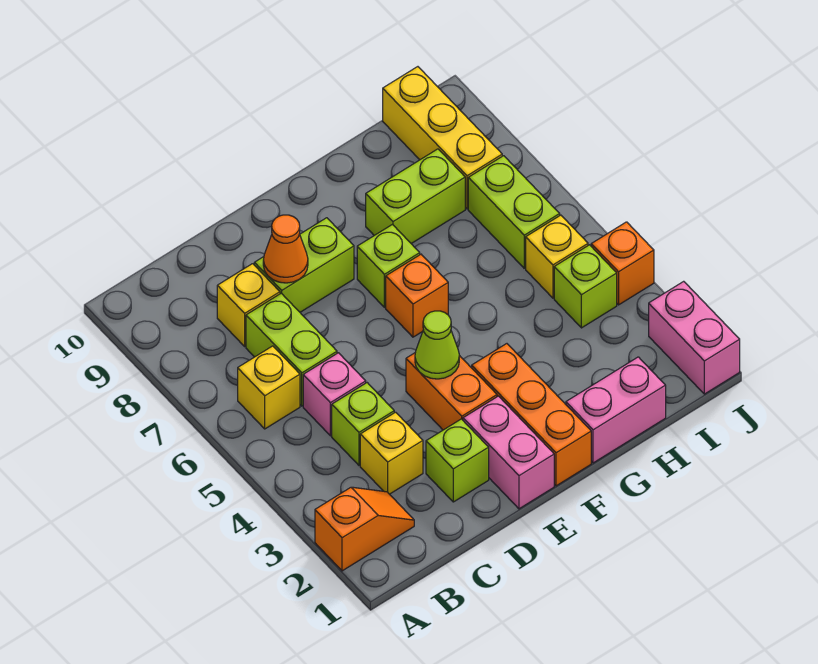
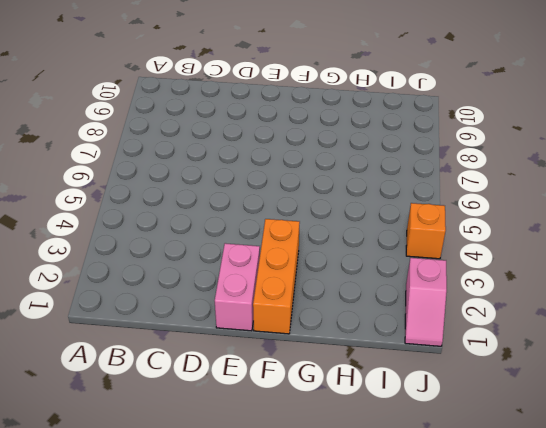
pink 1x2 slope [405,258,447,346] -> pink 1x2 brick [649,281,740,394]
none -> orange 1x2 slope [315,487,414,571]
none -> yellow 1x1 brick [238,346,300,429]
none -> yellow 1x1 brick [360,412,423,494]

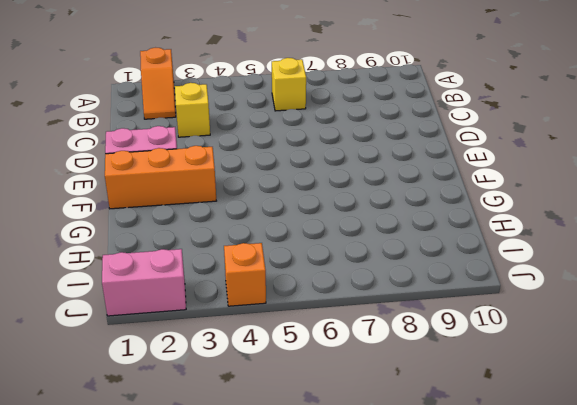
none -> lime 1x1 brick [332,383,394,465]
none -> pink 1x1 brick [303,353,366,436]
none -> lime 1x2 brick [246,293,337,406]

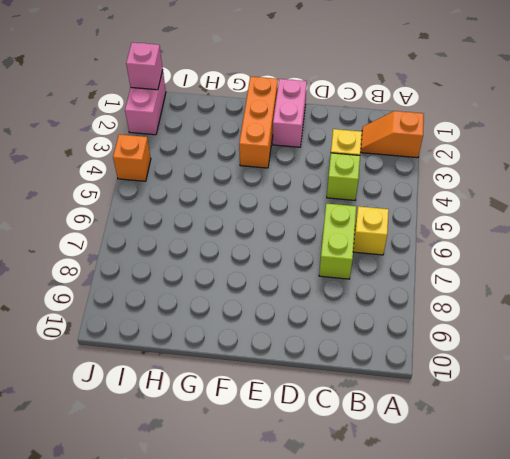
pink 1x1 brick [126,42,163,90] -> pink 1x1 brick moved to [303,353,366,436]
none -> yellow 1x1 brick [217,264,280,346]
none -> lime 1x1 brick [426,419,489,502]
none -> lime 1x2 brick [254,218,354,312]

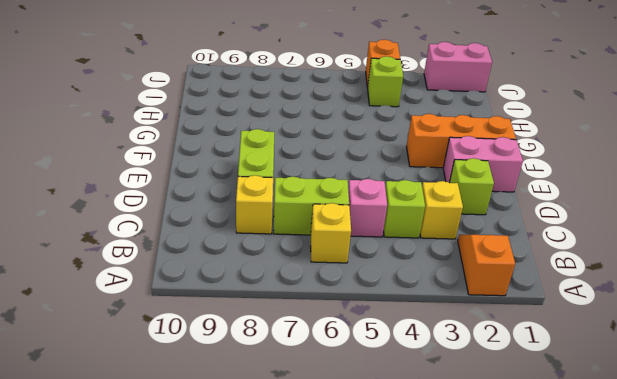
none -> orange 1x2 brick [406,353,497,430]
none -> orange 1x1 brick [386,254,448,337]
none -> lime 1x1 brick [357,225,420,307]

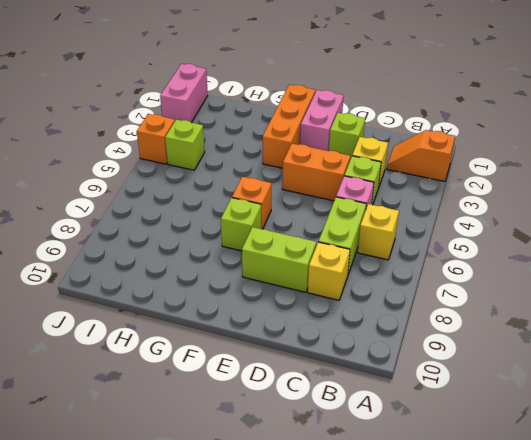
orange 1x2 brick [282,144,350,201] -> orange 1x2 brick turned to [406,353,497,430]
none -> pink 1x2 brick [566,357,666,463]
none -> lime 1x2 brick [366,149,465,244]
none -> yellow 1x1 brick [526,215,588,298]

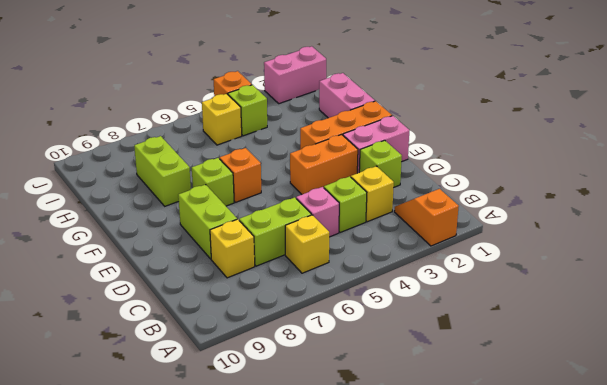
none -> lime 1x2 brick [468,156,560,268]
none -> yellow 1x3 brick [383,67,502,209]
none -> orange 1x1 cone [263,215,308,283]

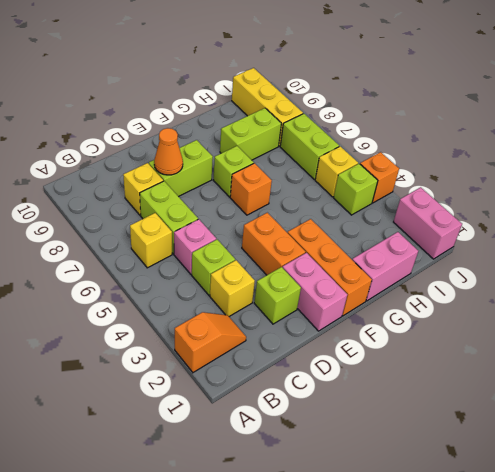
none -> lime 1x1 cone [415,311,459,379]

